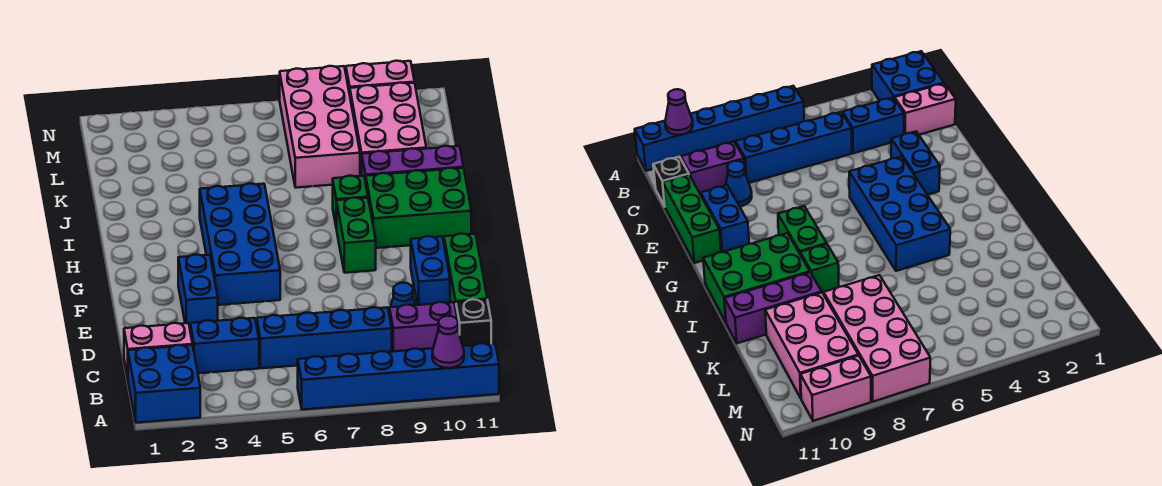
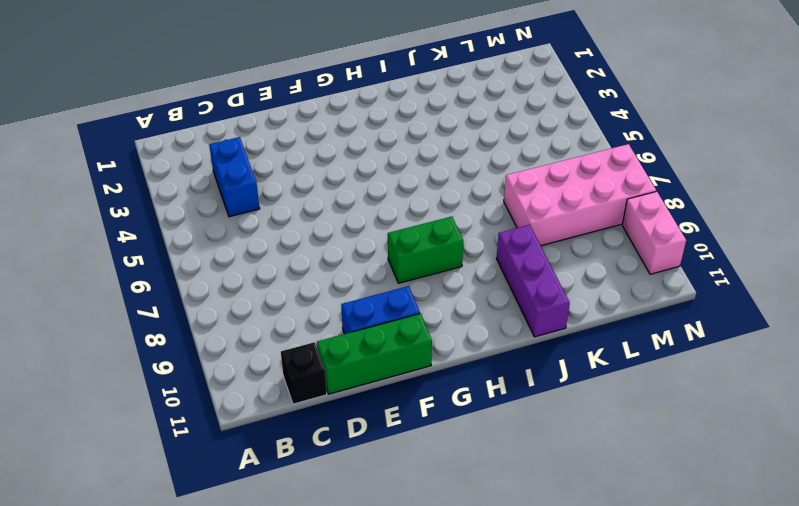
none -> blue 2x2 brick [128,345,200,423]
none -> blue 1x6 brick [298,343,499,410]
none -> pink 1x2 brick [124,323,193,377]

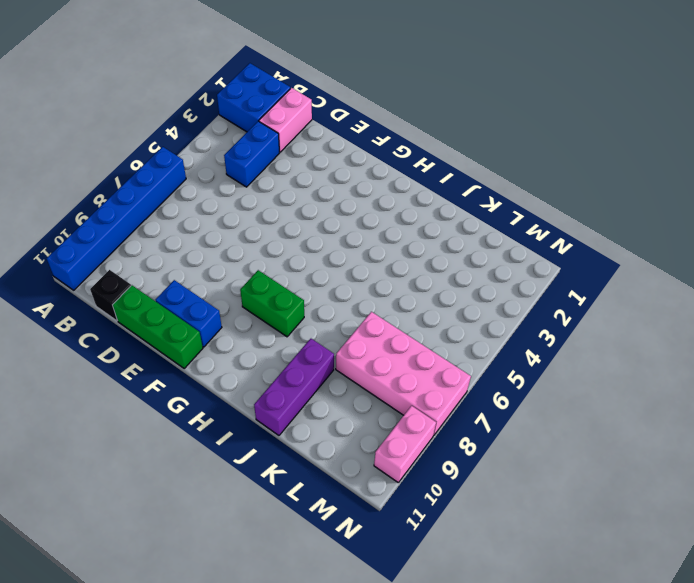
none -> blue 1x4 brick [257,307,392,368]
none -> purple 1x2 brick [389,302,457,352]
none -> blue 1x1 cone [391,283,415,307]

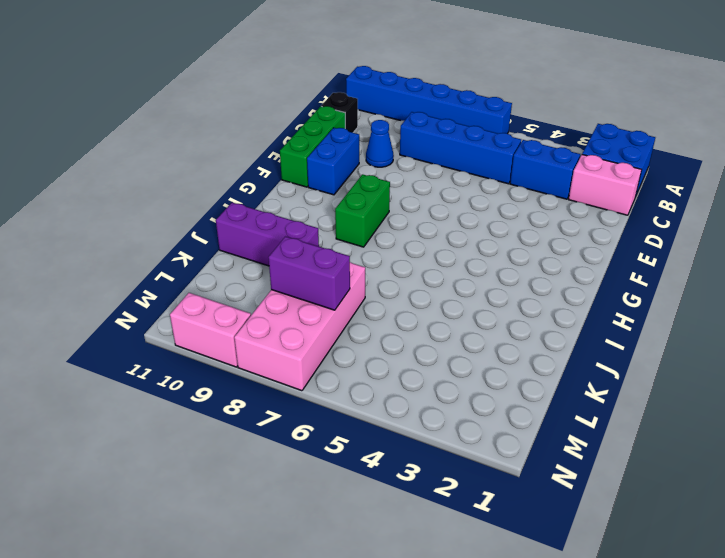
purple 1x2 brick [269,237,350,310] -> purple 1x2 brick moved to [389,302,457,352]
none -> blue 1x2 brick [178,255,218,327]
none -> blue 2x4 brick [200,183,280,305]
none -> green 2x3 brick [366,168,471,248]

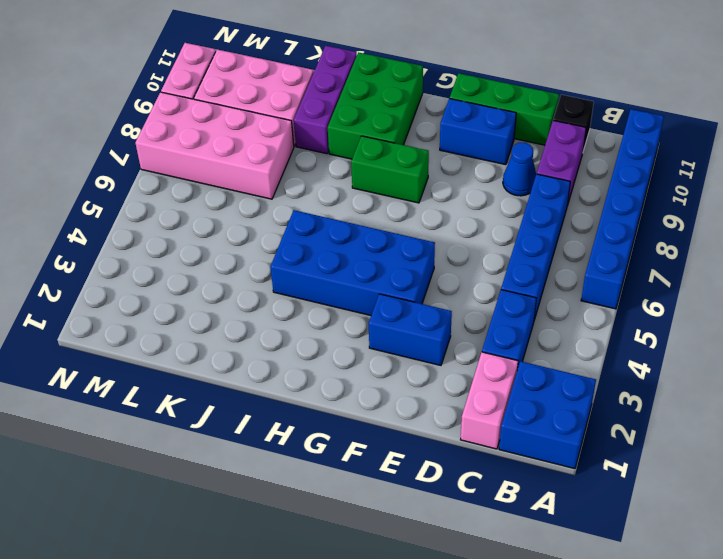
none -> green 1x1 brick [333,176,368,229]
none -> purple 1x1 cone [432,316,464,368]

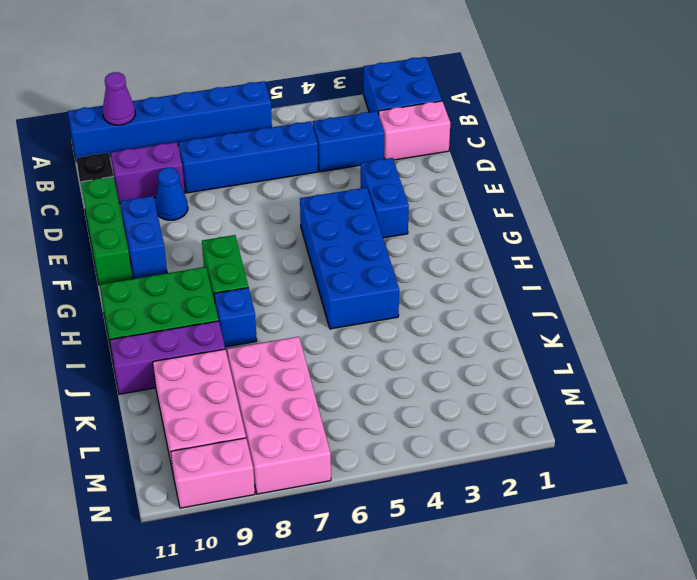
blue 1x1 brick [214,288,257,347] -> green 1x1 brick [333,176,368,229]

